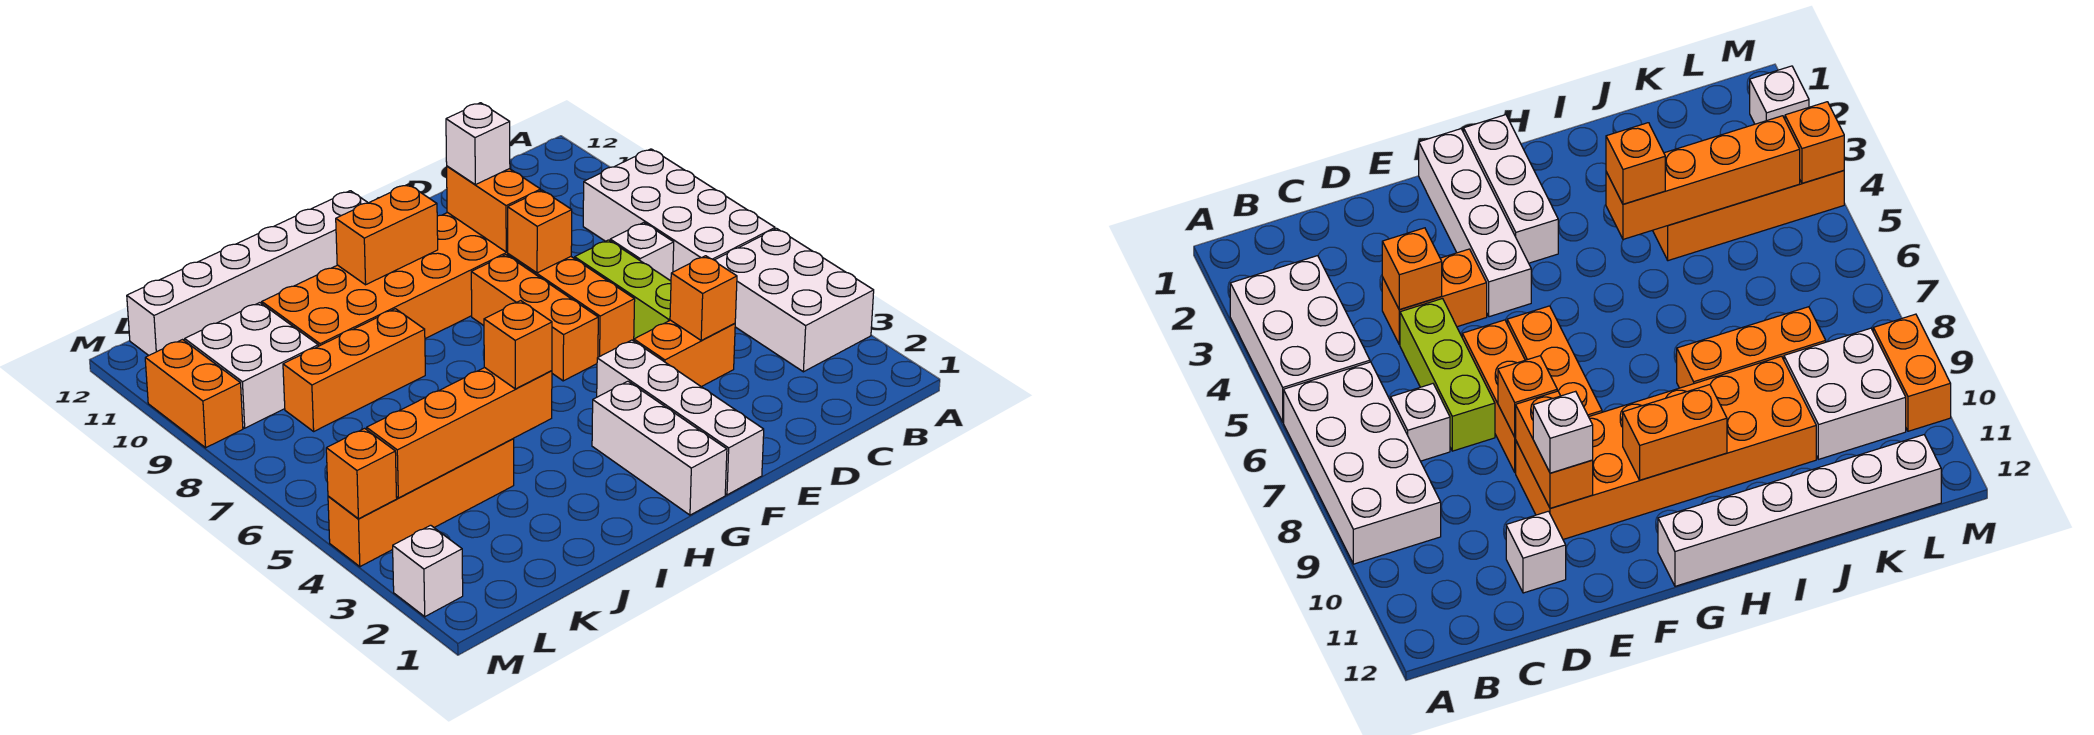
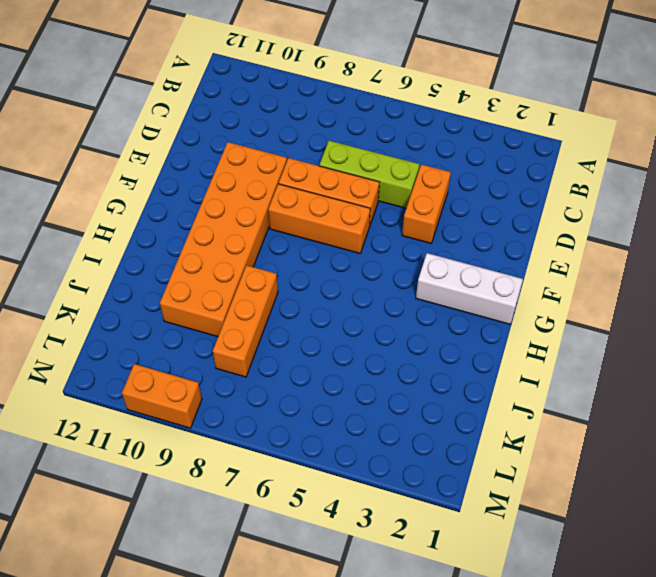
none -> white 2x3 brick [715,229,874,372]
none -> white 2x4 brick [583,149,775,272]
none -> white 1x1 brick [610,223,674,281]

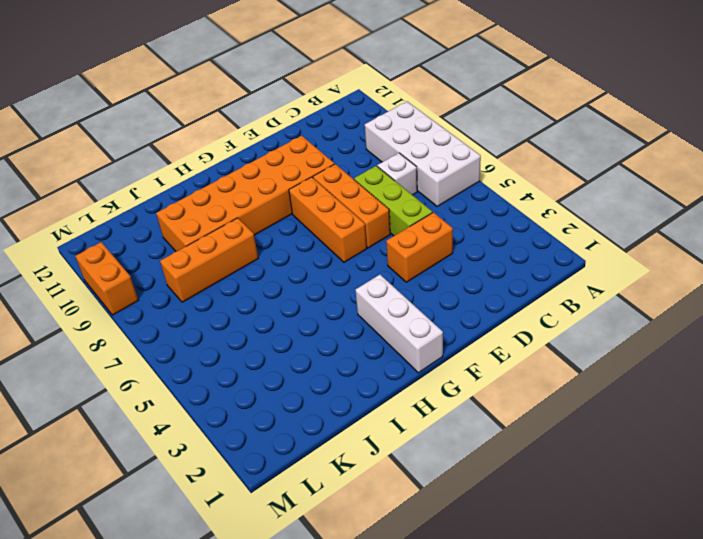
none -> white 2x3 brick [715,229,874,372]
none -> white 1x1 brick [1506,511,1566,593]
none -> white 1x4 brick [597,340,764,495]

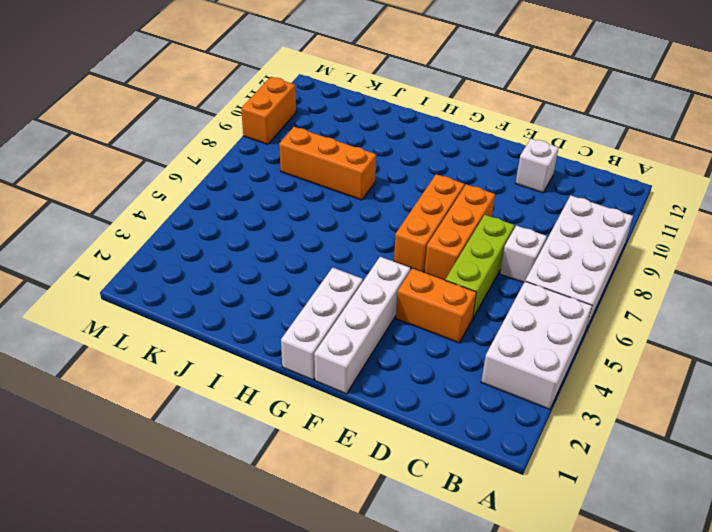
none -> orange 2x6 brick [262,213,508,346]
none -> white 1x6 brick [127,191,368,355]
none -> orange 1x4 brick [328,439,514,567]

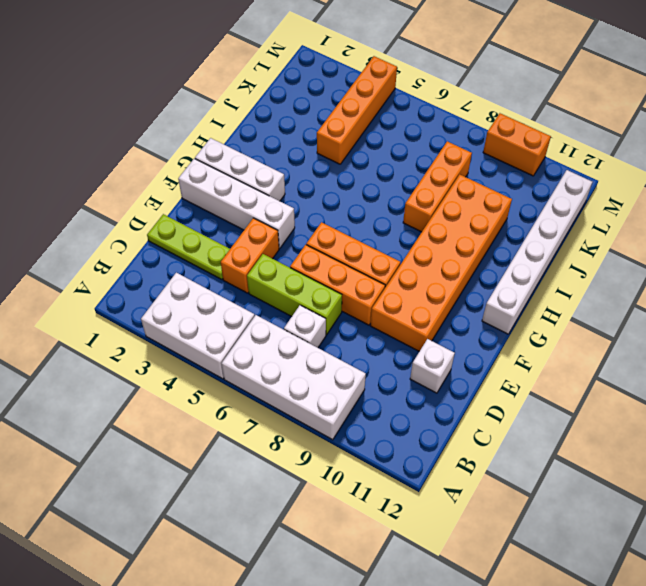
lime 1x3 plate [147,214,230,279] -> none
none -> white 2x2 brick [185,303,318,428]
none -> white 1x1 brick [393,525,463,617]
none -> orange 1x1 brick [670,256,737,340]

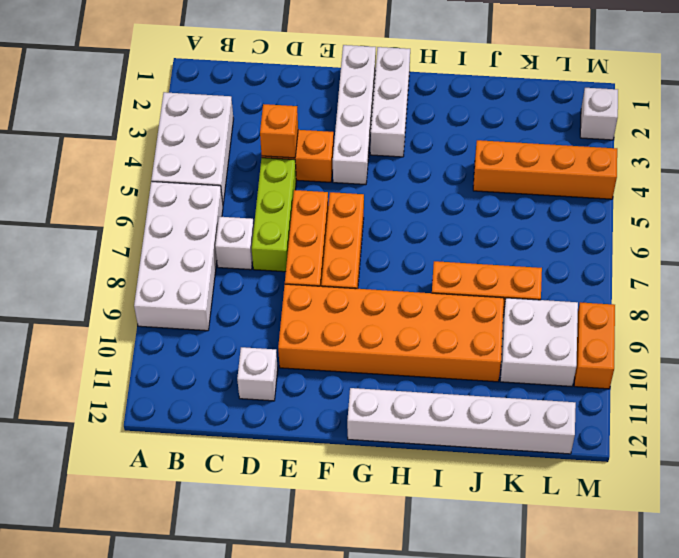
none -> orange 1x1 brick [508,190,572,273]
none -> orange 1x2 brick [447,166,541,252]
none -> orange 1x2 brick [336,184,438,285]

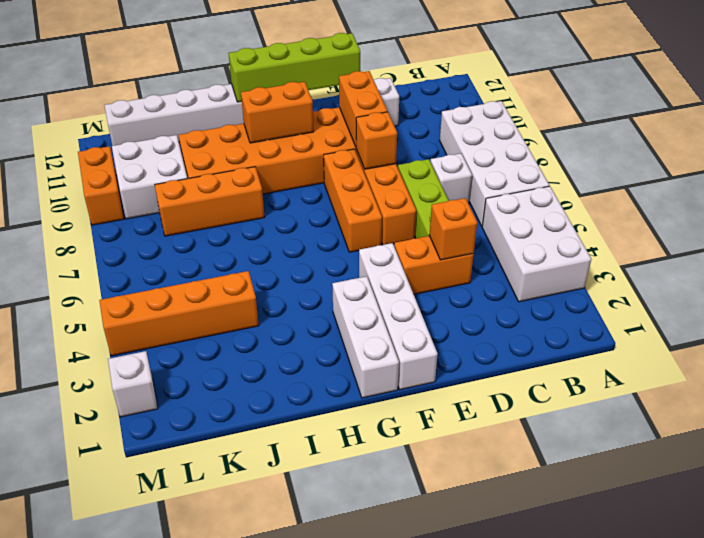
lime 1x4 brick [229,33,360,102] -> none
none -> orange 1x4 brick [367,368,552,498]
none -> orange 1x1 brick [326,428,397,519]
none -> white 1x1 brick [446,103,510,185]

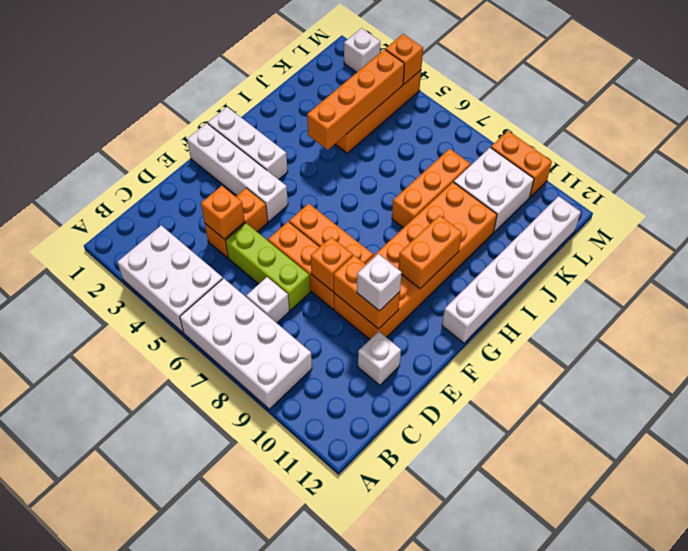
none -> orange 1x1 brick [484,301,552,389]

